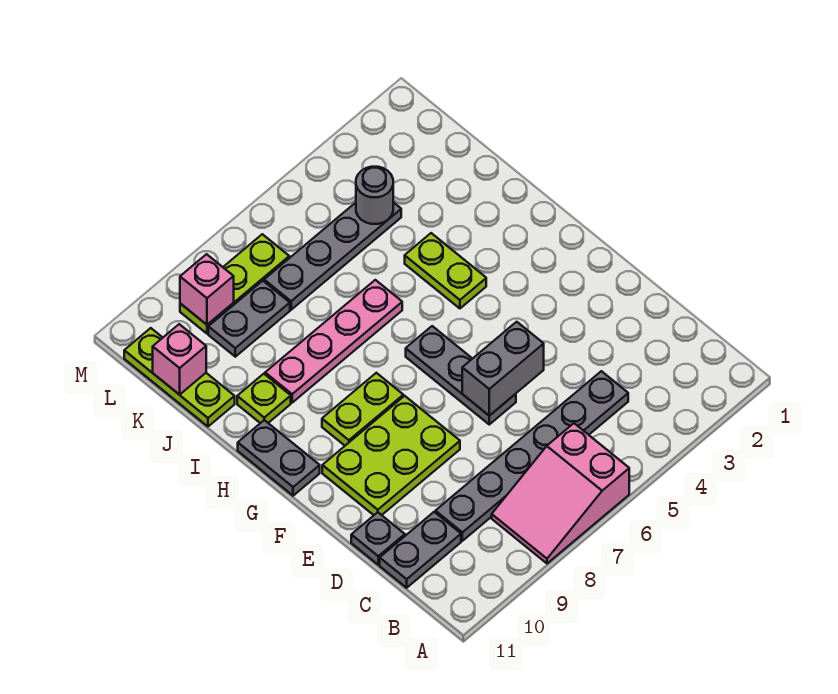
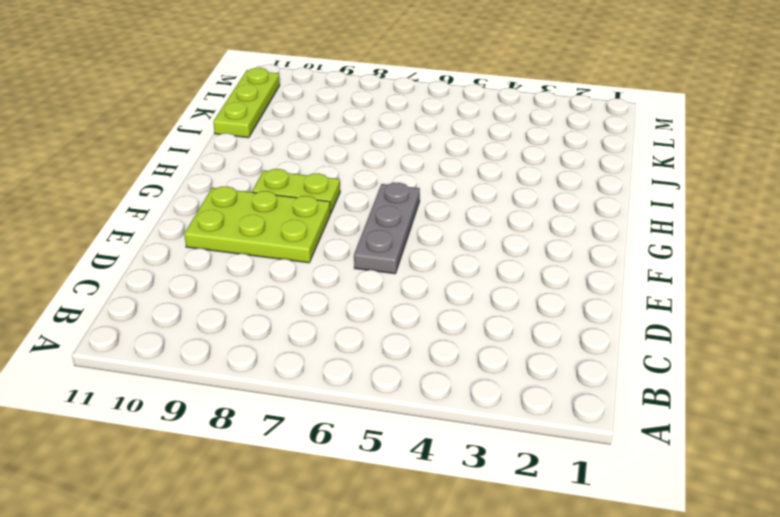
none -> pink 2x3 slope [492,423,629,563]
none -> grey 1x6 plate [435,371,628,541]
none -> grey 1x2 plate [380,512,461,588]

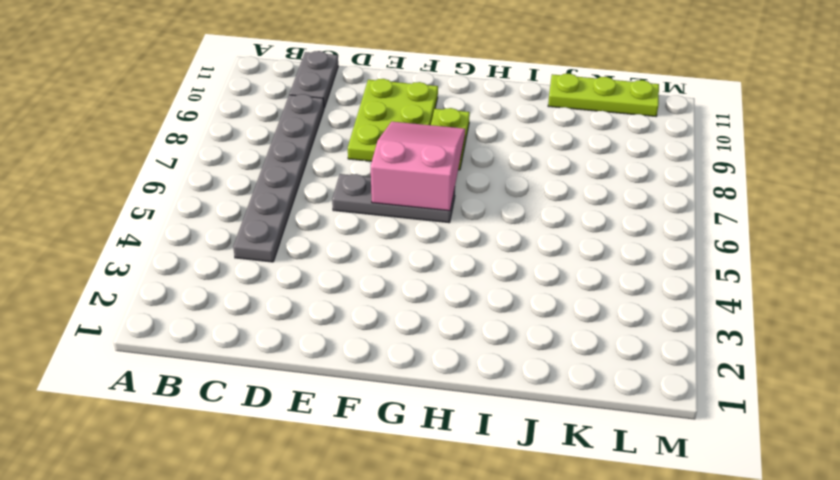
pink 2x3 slope [371,122,465,211] -> pink 2x3 slope moved to [492,423,629,563]
none -> grey 1x1 plate [351,512,405,565]
none -> grey 1x2 plate [238,420,320,496]
none -> lime 1x2 plate [405,233,486,308]

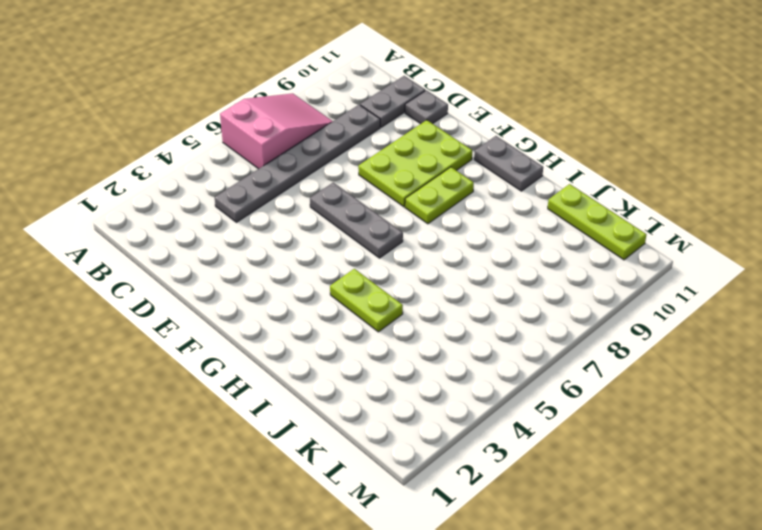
none -> pink 1x4 plate [265,280,402,403]
none -> lime 1x1 plate [237,374,291,423]
none -> grey 1x4 plate [264,202,401,310]

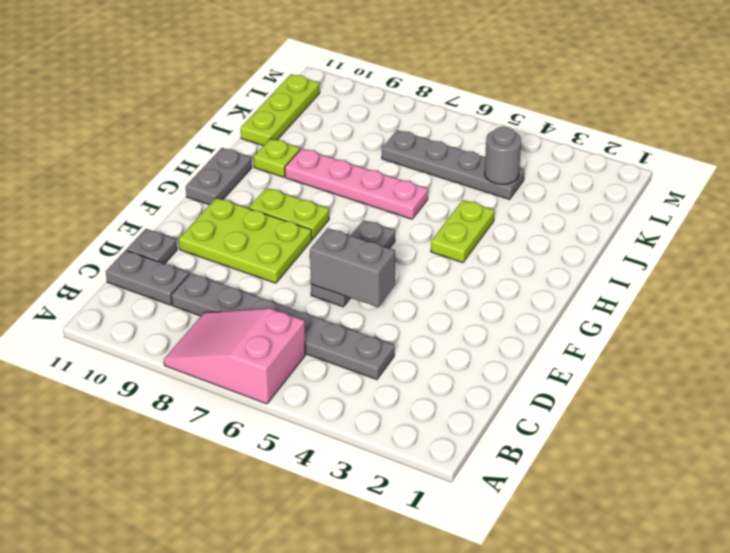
none -> grey 1x2 plate [208,281,290,357]
none -> lime 1x3 plate [180,234,289,334]
none -> pink 1x1 brick [153,324,206,395]

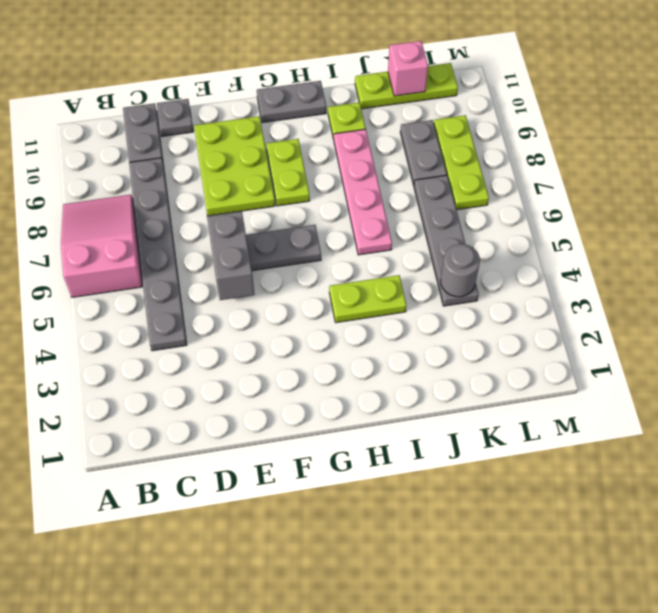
none -> pink 1x1 brick [180,254,234,325]

